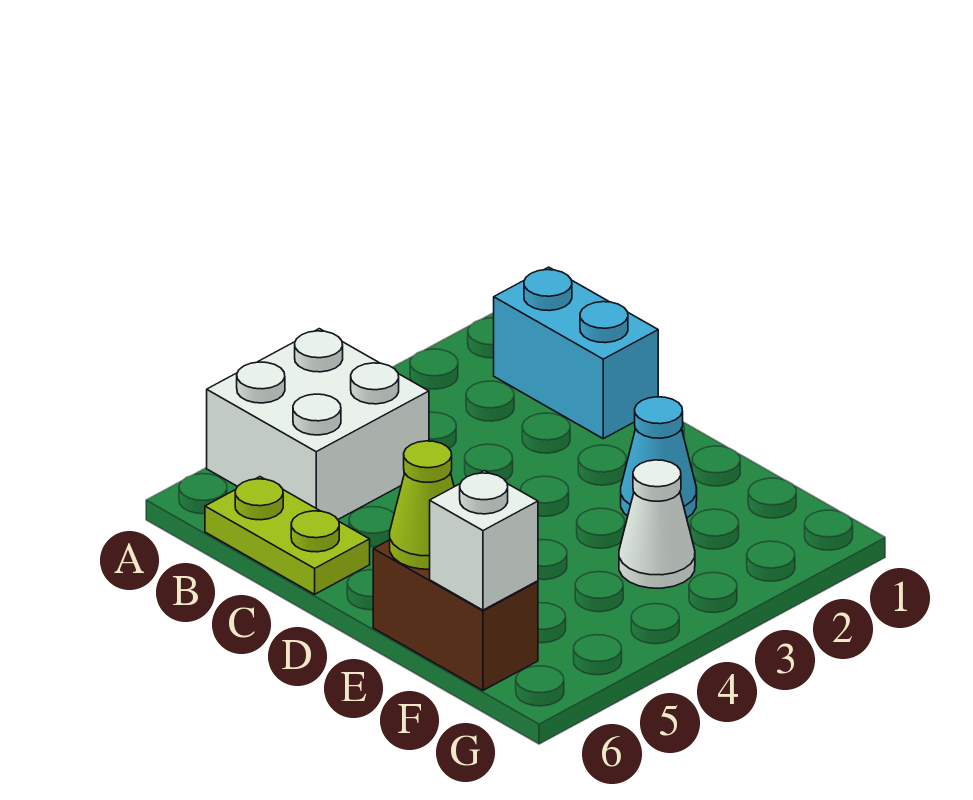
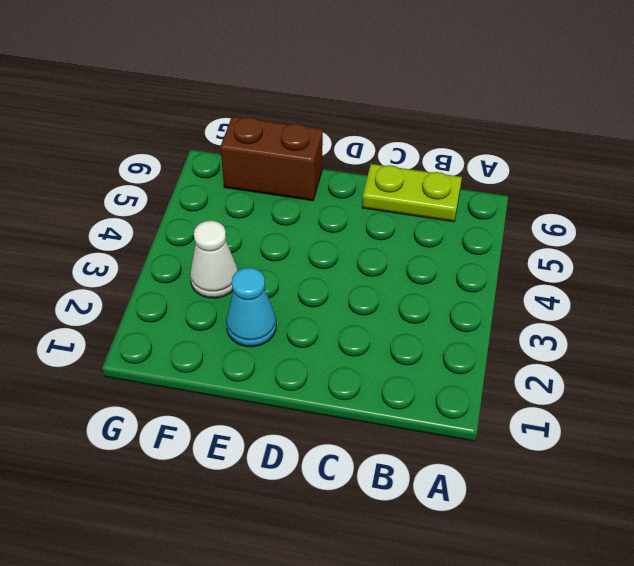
none -> white 2x2 brick [207,329,429,519]
none -> cyan 1x2 brick [494,267,658,439]

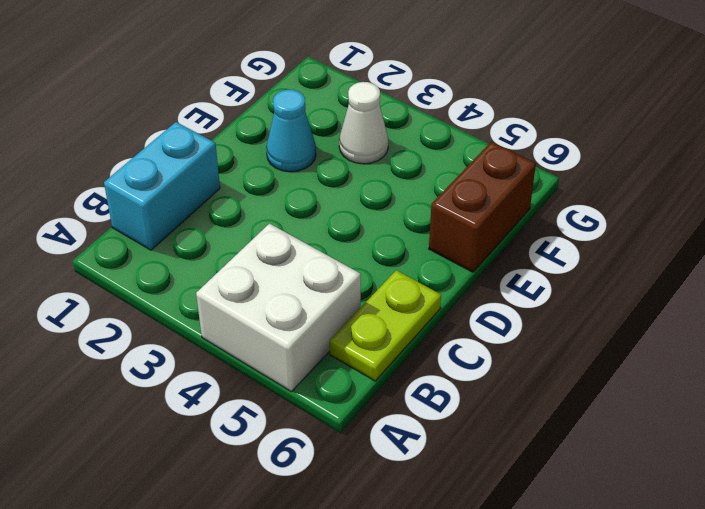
none -> lime 1x1 cone [390,441,454,569]
none -> white 1x1 brick [430,471,538,610]

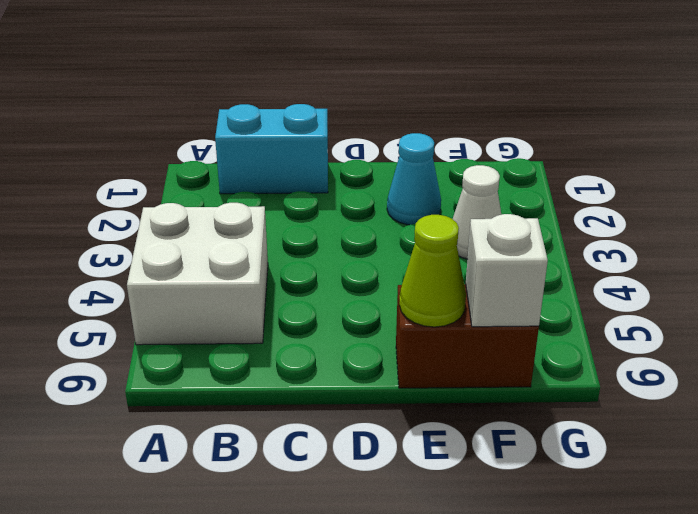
none -> lime 1x2 plate [205,477,370,594]

